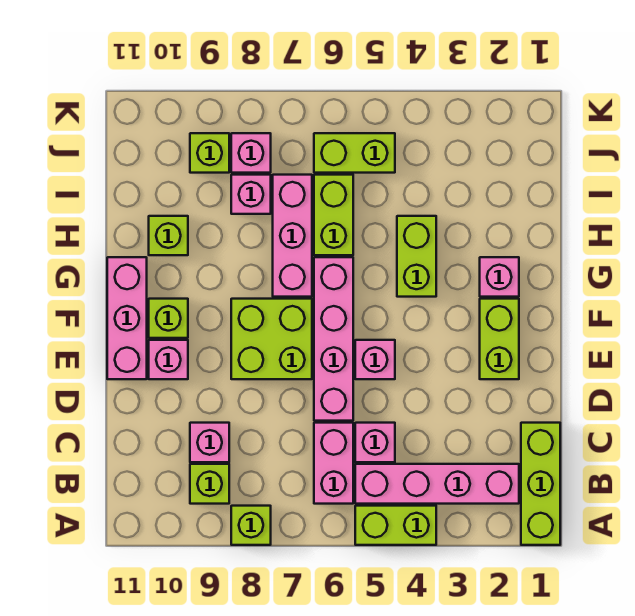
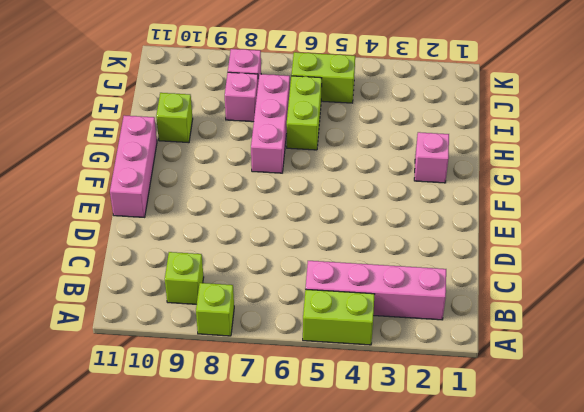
none -> lime 1x3 brick [521,423,560,545]
none -> pink 1x2 brick [314,423,353,504]
none -> pink 1x1 brick [355,423,395,462]

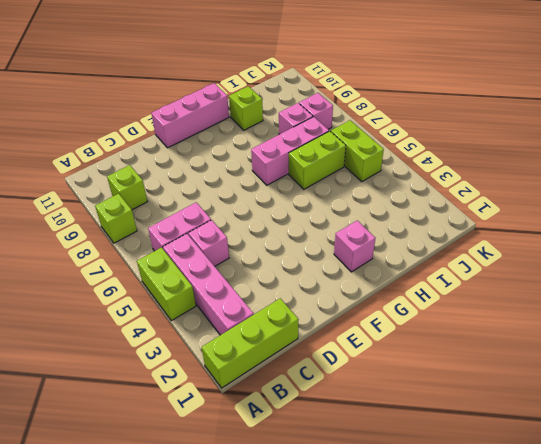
none -> pink 1x1 brick [190,423,229,462]
none -> pink 1x4 brick [314,257,353,421]
none -> lime 1x2 brick [480,299,519,379]

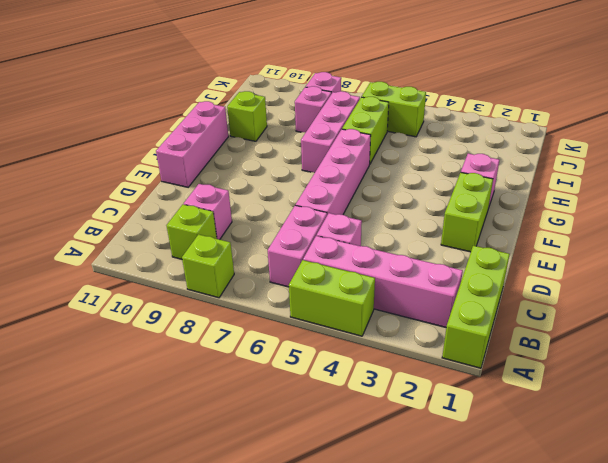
none -> pink 1x1 brick [355,340,395,379]
none -> lime 2x2 brick [231,299,312,379]
none -> pink 1x1 brick [149,340,188,379]

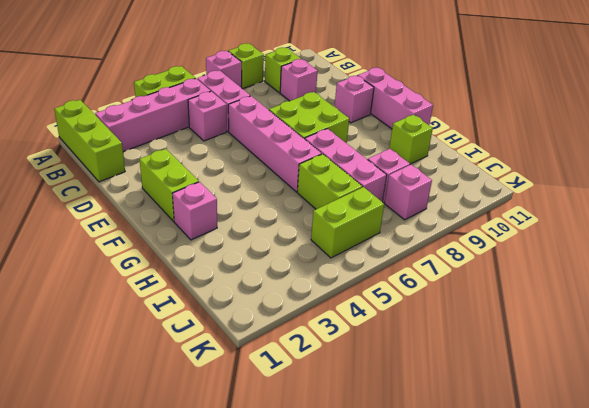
pink 1x1 brick [206,51,242,88] -> pink 1x1 brick moved to [355,340,395,379]
none -> lime 1x1 brick [149,299,188,338]
none -> lime 1x2 brick [397,216,436,297]
none -> lime 1x1 brick [190,133,229,173]

